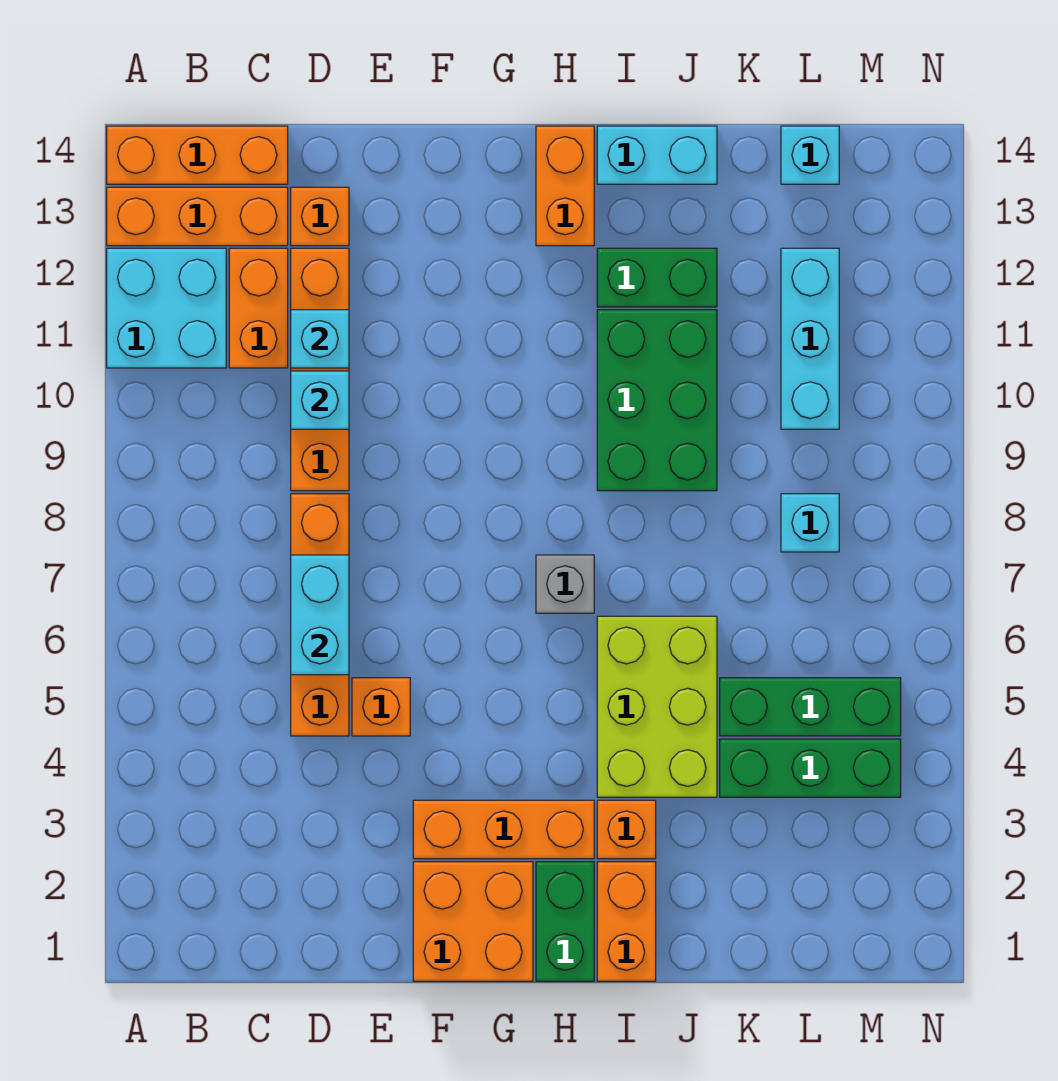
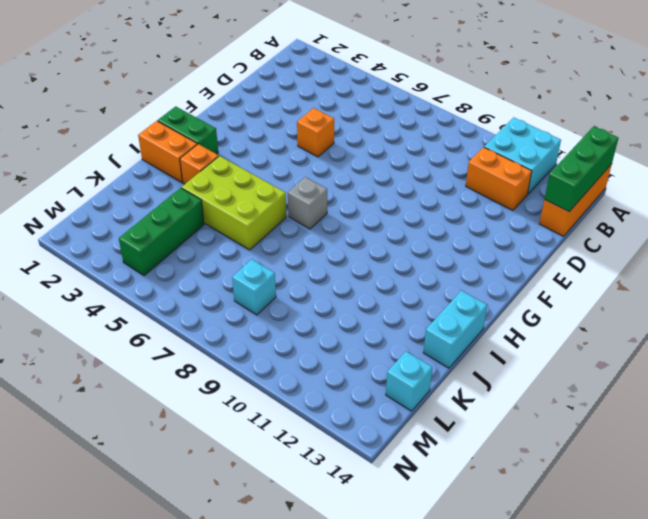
green 1x3 brick [544,126,618,212] -> green 1x3 brick moved to [720,678,901,736]
none -> orange 1x3 brick [107,187,288,246]
none -> orange 1x4 brick [291,494,349,736]
none -> orange 1x4 brick [291,248,349,491]

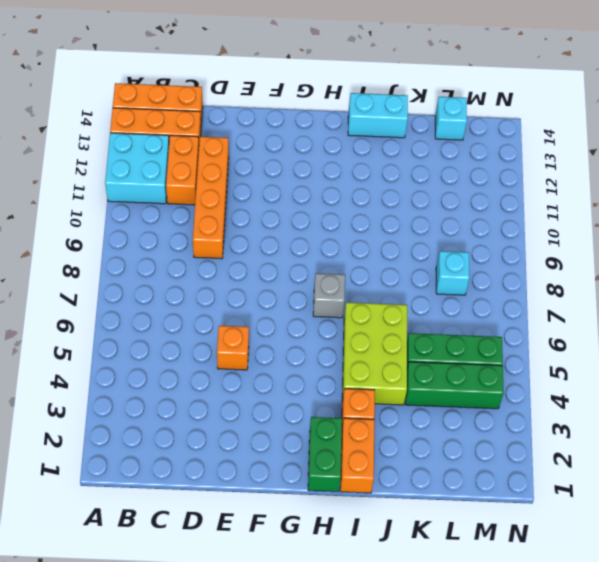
none -> orange 1x4 brick [291,494,349,736]
none -> orange 1x1 brick [291,187,349,246]
none -> orange 2x2 brick [413,862,533,981]

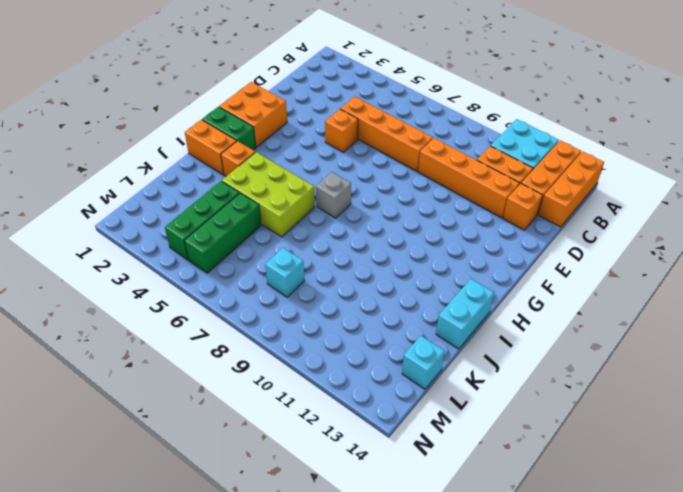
none -> orange 1x3 brick [413,800,594,859]
none -> orange 1x2 brick [536,126,594,246]
none -> green 2x3 brick [597,310,717,491]

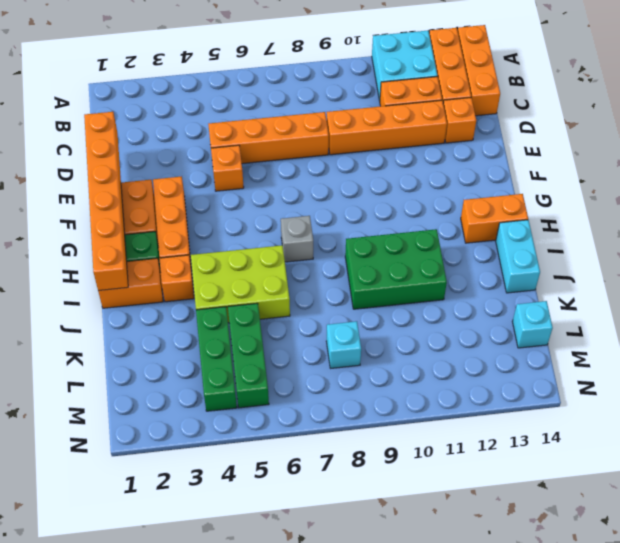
orange 1x6 brick [84,112,128,291] -> none
none -> green 1x2 brick [597,248,717,307]
none -> cyan 1x3 brick [781,248,839,429]
none -> cyan 1x2 brick [291,555,349,675]

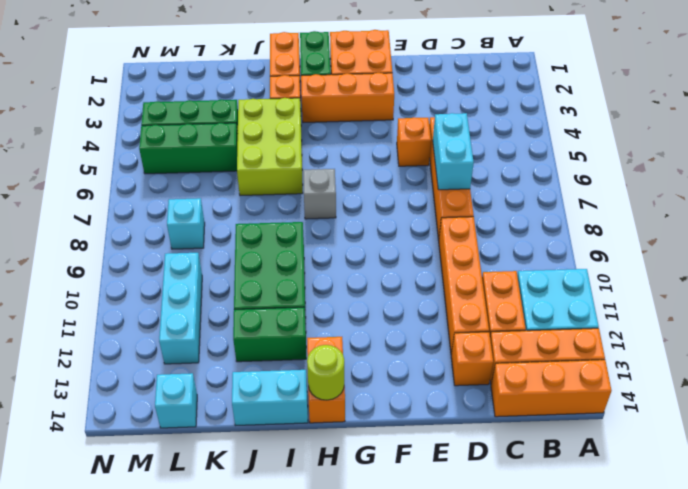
lime 1x1 round brick [307,345,344,400] -> none
none -> cyan 1x1 brick [291,371,349,429]
none -> cyan 1x1 brick [291,310,349,368]

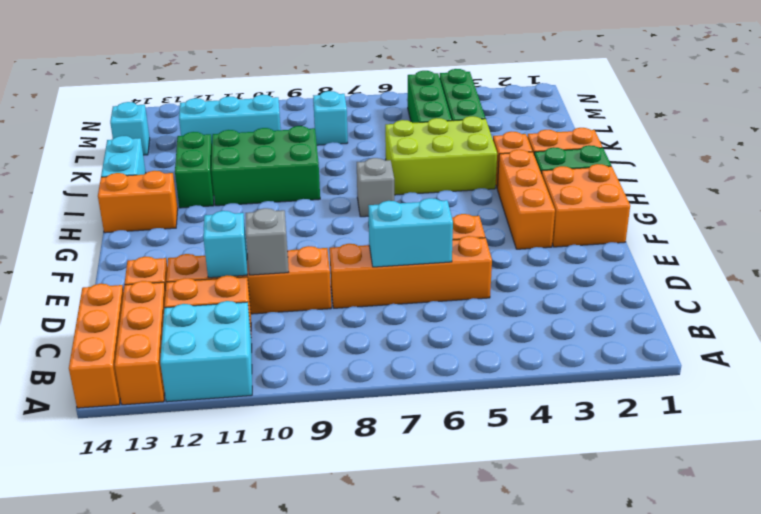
grey 1x1 brick [246,208,289,275] -> cyan 1x1 brick [291,371,349,429]

